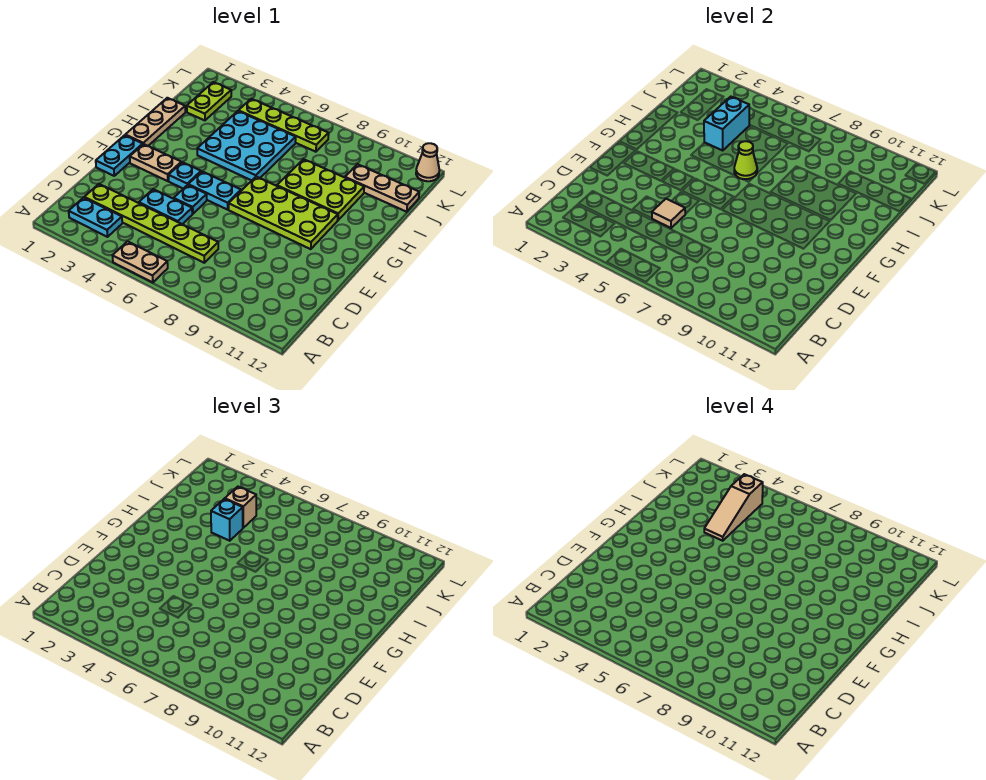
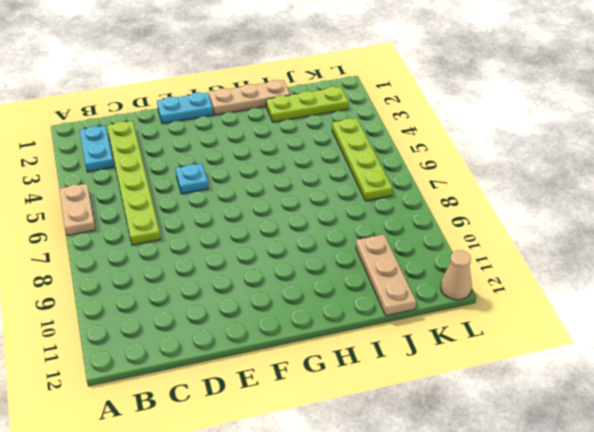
lime 1x3 plate [266,87,348,122] -> lime 1x2 plate [187,82,231,120]
none -> cyan 1x2 plate [139,189,192,224]
none -> tan 1x2 plate [130,144,181,181]
none -> cyan 1x1 plate [169,162,201,189]

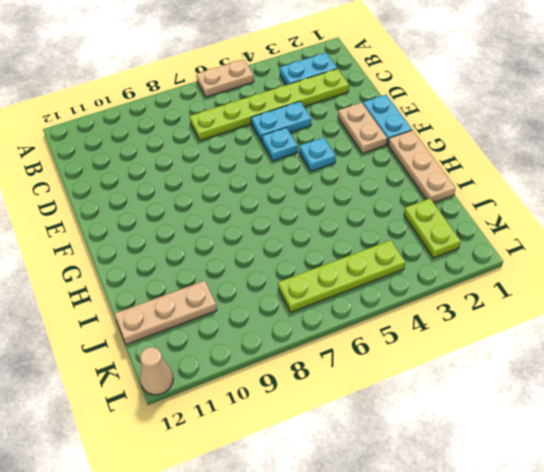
tan 1x2 plate [338,103,387,153] -> tan 1x2 plate turned to [130,144,181,181]
none -> cyan 1x2 plate [188,172,241,210]
none -> lime 2x4 plate [229,177,338,249]
none -> cyan 3x3 plate [197,111,296,180]

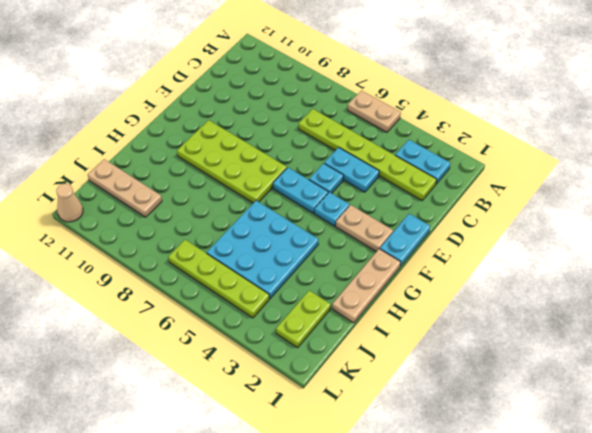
none -> lime 2x3 plate [277,159,364,220]
none -> tan 1x1 tile [652,199,685,228]
none -> lime 1x1 cone [734,141,757,179]

